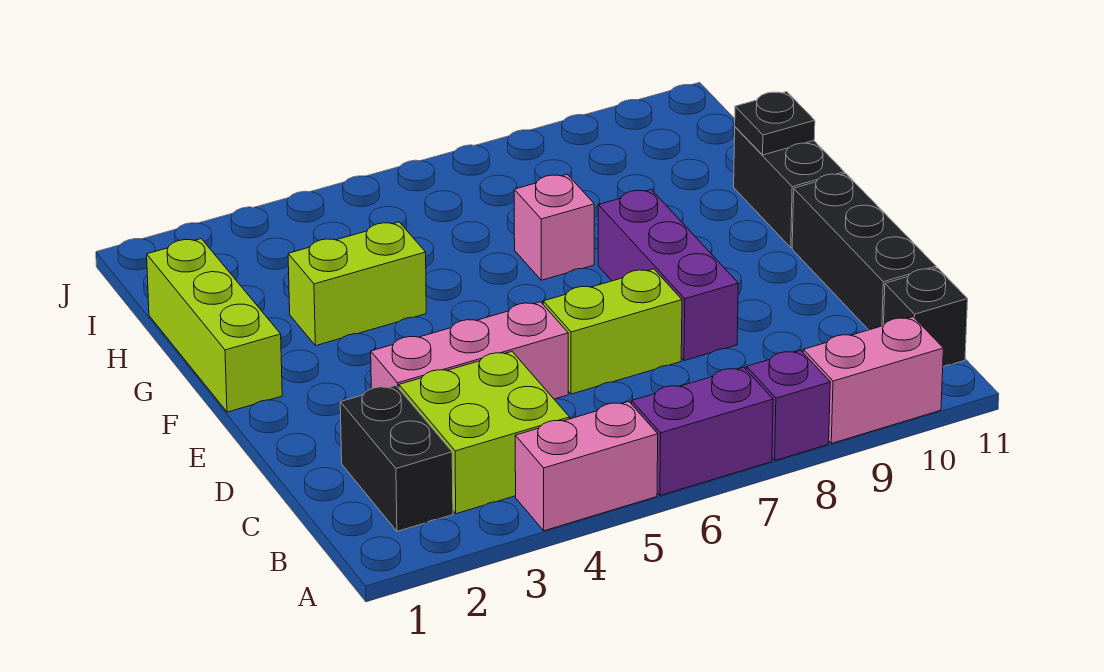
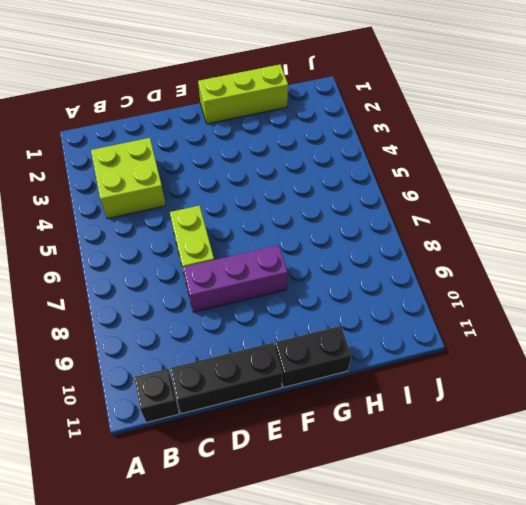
none -> pink 1x2 brick [515,402,658,531]
none -> purple 1x2 brick [632,367,773,495]
none -> purple 1x1 brick [747,350,830,461]

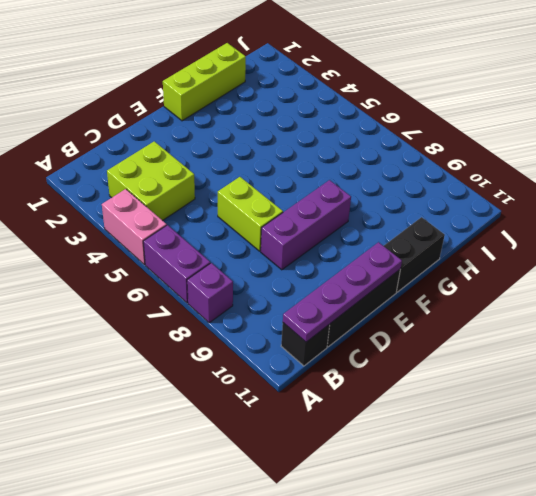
purple 1x4 plate [283,242,402,342] -> none
none -> pink 1x2 brick [803,317,943,443]
none -> black 1x2 brick [340,386,453,531]
none -> pink 1x3 brick [371,302,568,399]

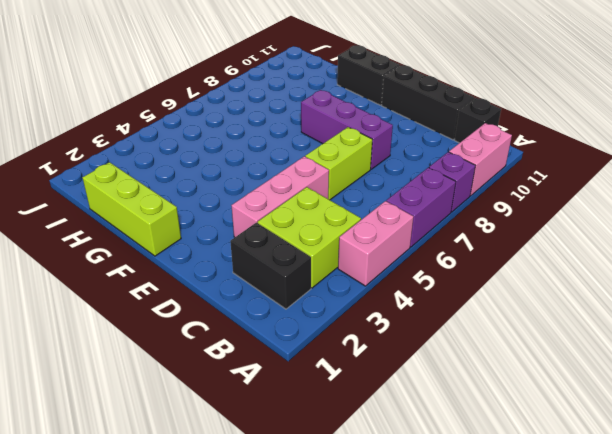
none -> lime 1x2 brick [288,222,426,346]
none -> pink 1x1 brick [514,174,594,280]
none -> black 1x1 plate [735,92,815,155]

